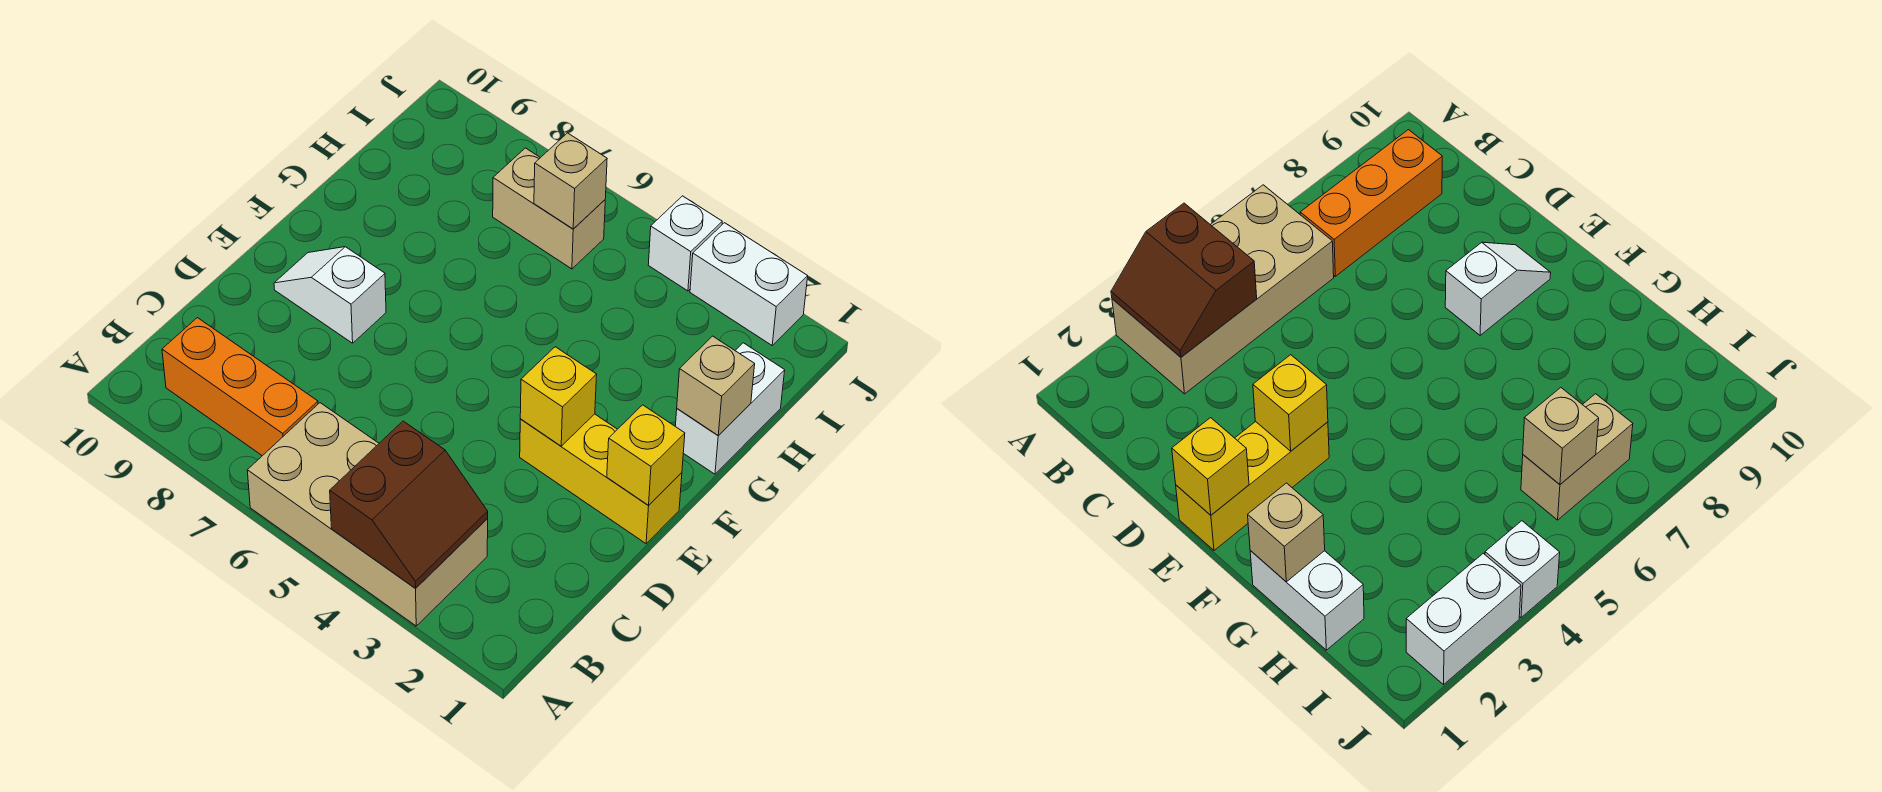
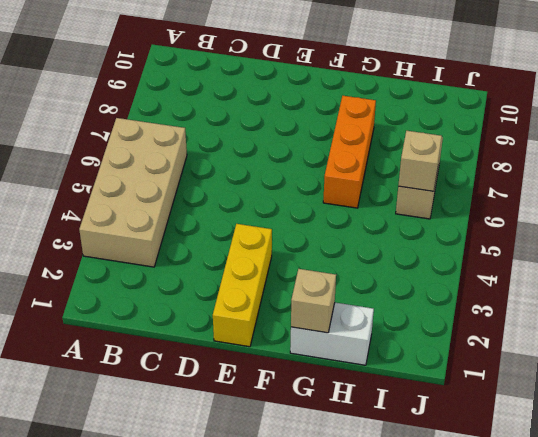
orange 1x3 brick [323,96,376,208] -> orange 1x3 brick moved to [162,318,318,456]
none -> white 1x2 slope [274,247,386,343]
none -> white 1x2 brick [690,223,808,345]
none -> white 1x1 brick [648,196,722,291]

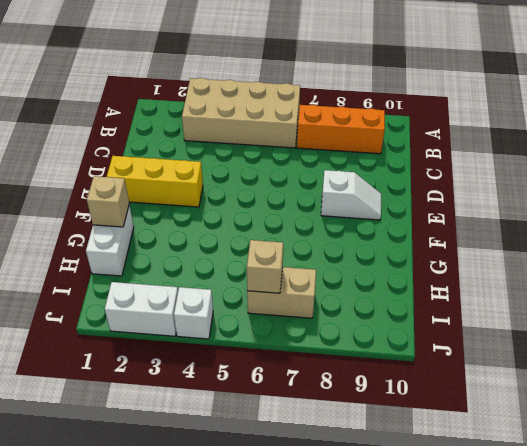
none -> brown 2x2 slope [330,421,488,588]
none -> yellow 1x1 brick [607,405,685,506]
none -> yellow 1x1 brick [520,347,597,446]

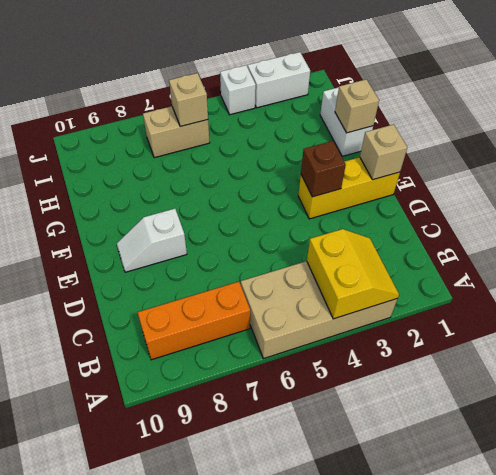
yellow 2x2 slope [307,229,399,319] -> brown 2x2 slope [330,421,488,588]
tan 1x1 brick [360,124,407,180] -> yellow 1x1 brick [607,405,685,506]
brown 1x1 brick [301,141,346,197] -> yellow 1x1 brick [520,347,597,446]

